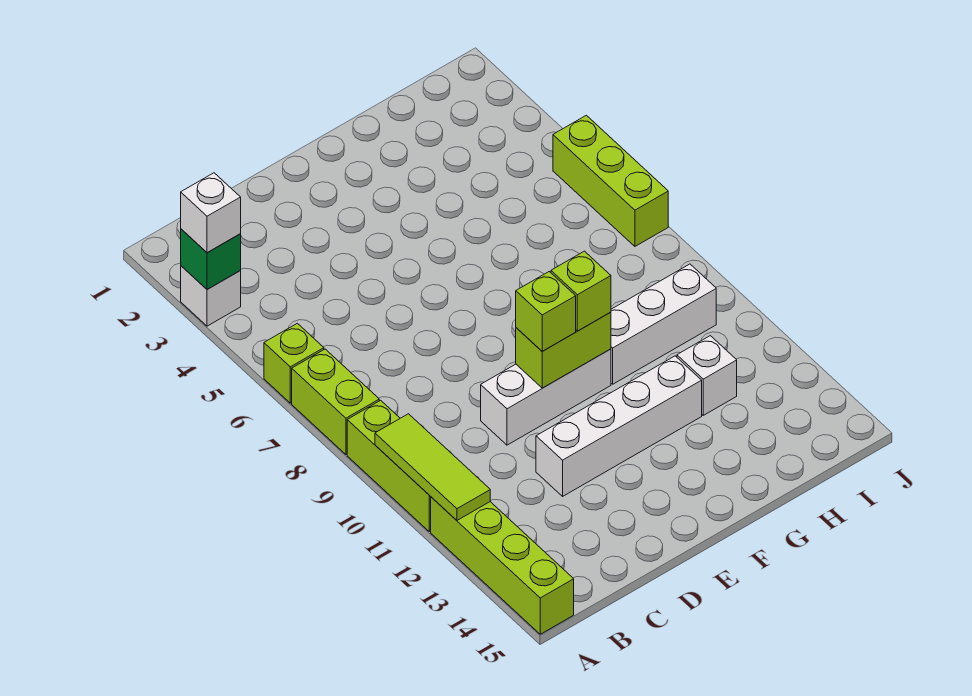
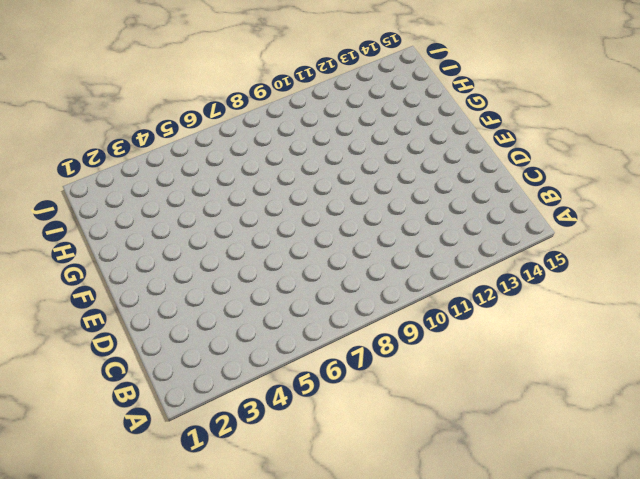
none -> white 1x1 brick [181,266,241,326]
none -> lime 1x1 brick [264,323,324,403]
none -> lime 1x2 brick [292,349,379,454]

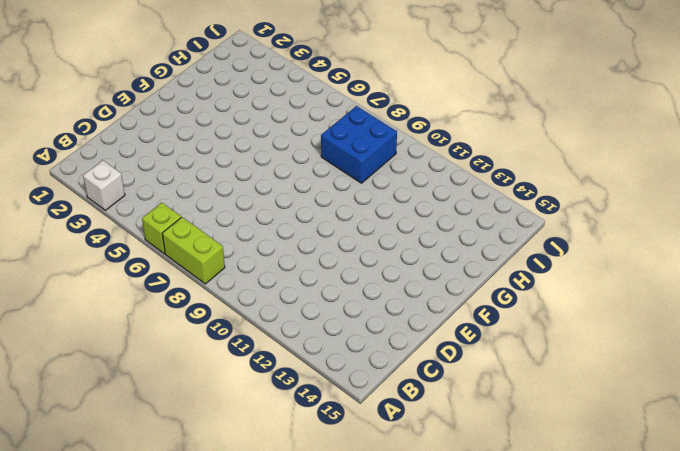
blue 2x2 brick [321,106,397,183] -> none
none -> lime 1x3 brick [347,400,431,531]
none -> lime 1x4 brick [431,497,574,634]
none -> white 1x3 brick [481,349,611,445]

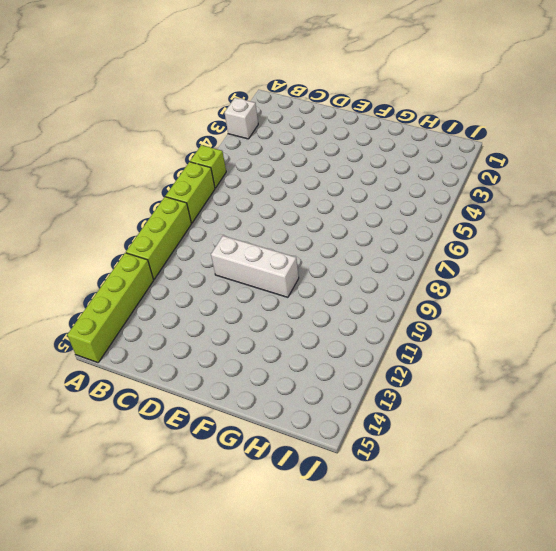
none -> white 1x4 brick [536,356,702,496]
none -> white 1x3 brick [611,264,716,384]
none -> white 1x1 brick [677,336,737,415]

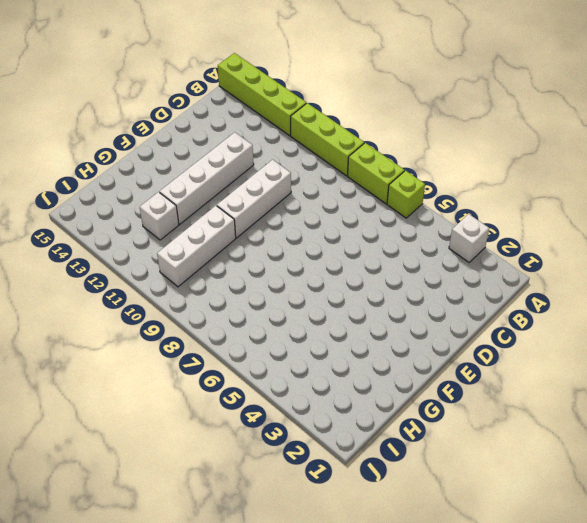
none -> lime 1x3 brick [553,115,668,246]
none -> green 1x1 brick [181,229,241,289]
none -> lime 1x3 tile [375,414,490,520]

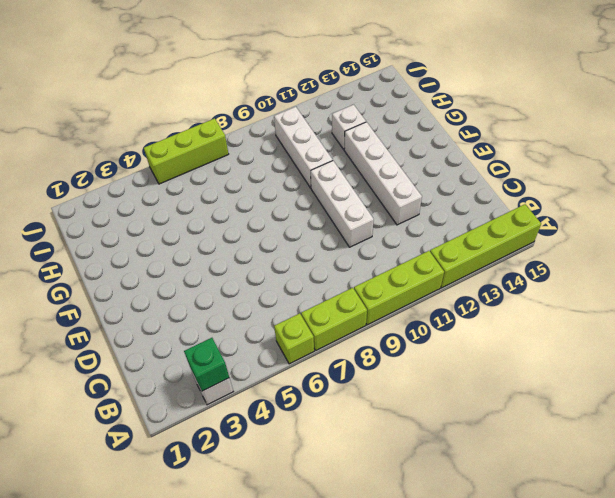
none -> lime 1x3 tile [375,414,490,520]
none -> lime 1x2 brick [516,312,611,388]
none -> white 1x1 brick [181,173,241,253]

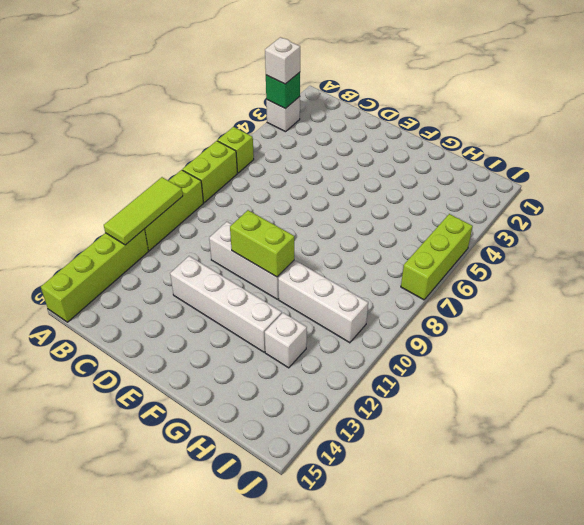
none -> lime 1x1 brick [516,272,576,351]
none -> lime 1x1 brick [551,251,611,331]

